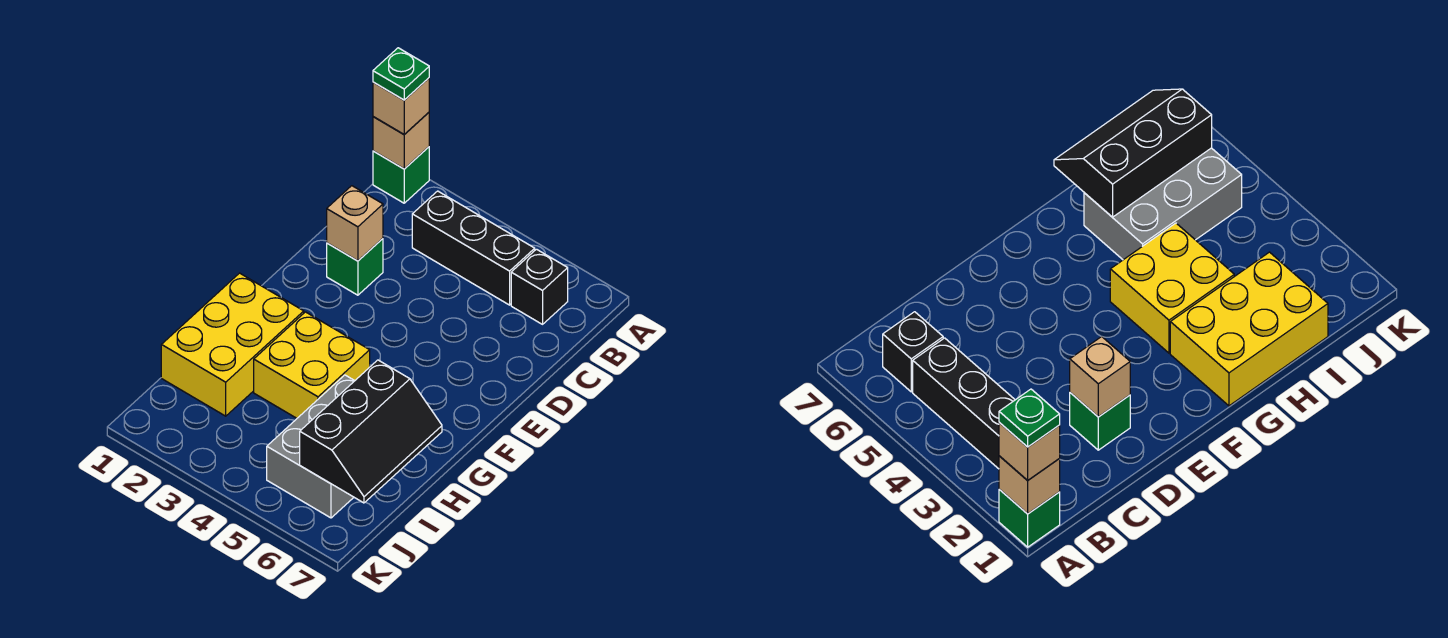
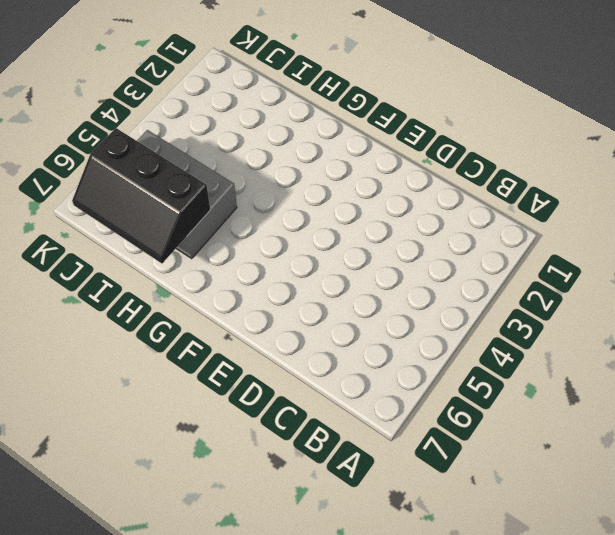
none -> green 1x1 brick [373,147,429,203]
none -> black 1x3 brick [412,191,535,305]
none -> black 1x1 brick [511,249,568,324]

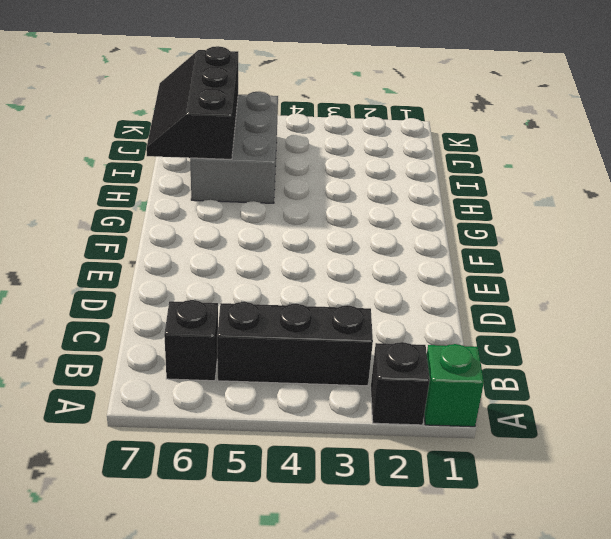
black 1x1 brick [371,342,430,425] -> none
none -> green 1x1 brick [327,239,383,295]
none -> yellow 2x3 brick [161,273,304,416]
none -> yellow 2x2 brick [254,312,370,418]

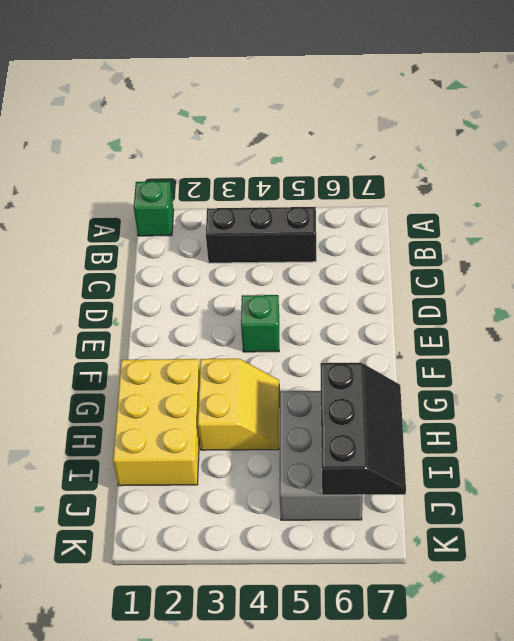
green 1x1 brick [241,295,279,352] -> green 1x1 brick moved to [327,239,383,295]
yellow 2x2 slope [198,359,279,450] -> yellow 2x2 brick [254,312,370,418]
none -> black 1x1 brick [511,249,568,324]
none -> tan 1x1 brick [373,112,429,169]
none -> tan 1x1 brick [327,186,383,261]

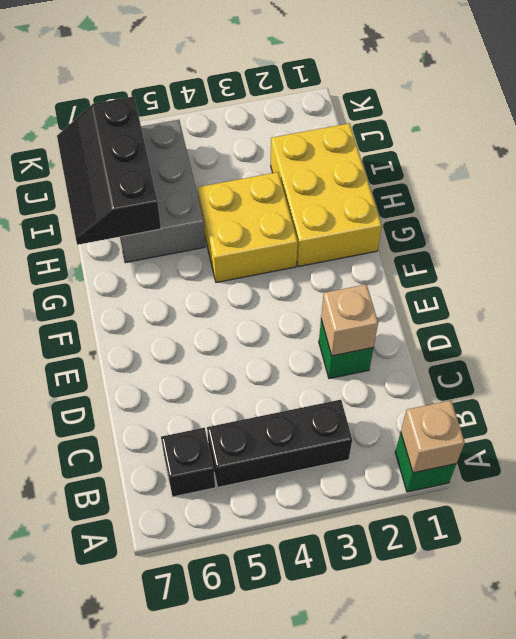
none -> tan 1x1 brick [373,78,429,134]
none -> green 1x1 plate [373,48,429,100]

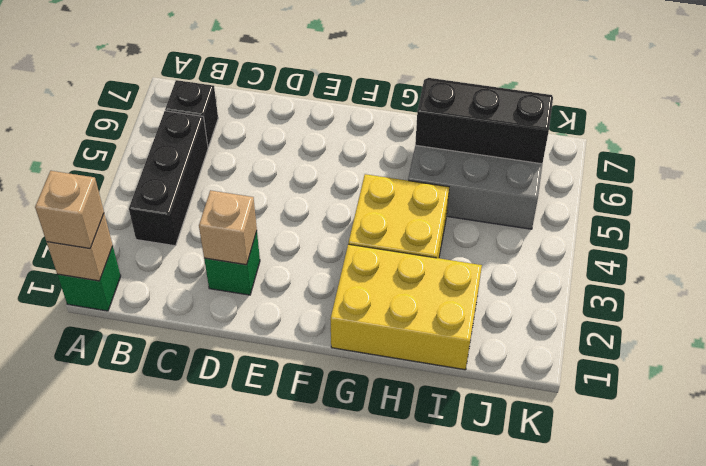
none -> green 1x1 plate [373,48,429,100]

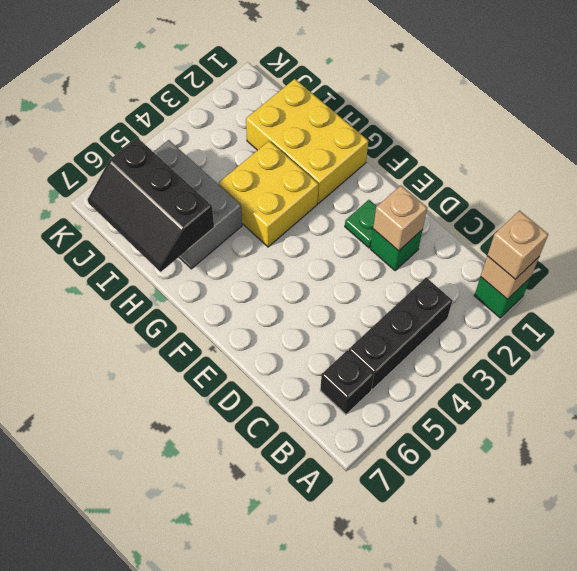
green 1x1 plate [345,200,377,248] -> green 1x1 plate moved to [373,48,429,100]

